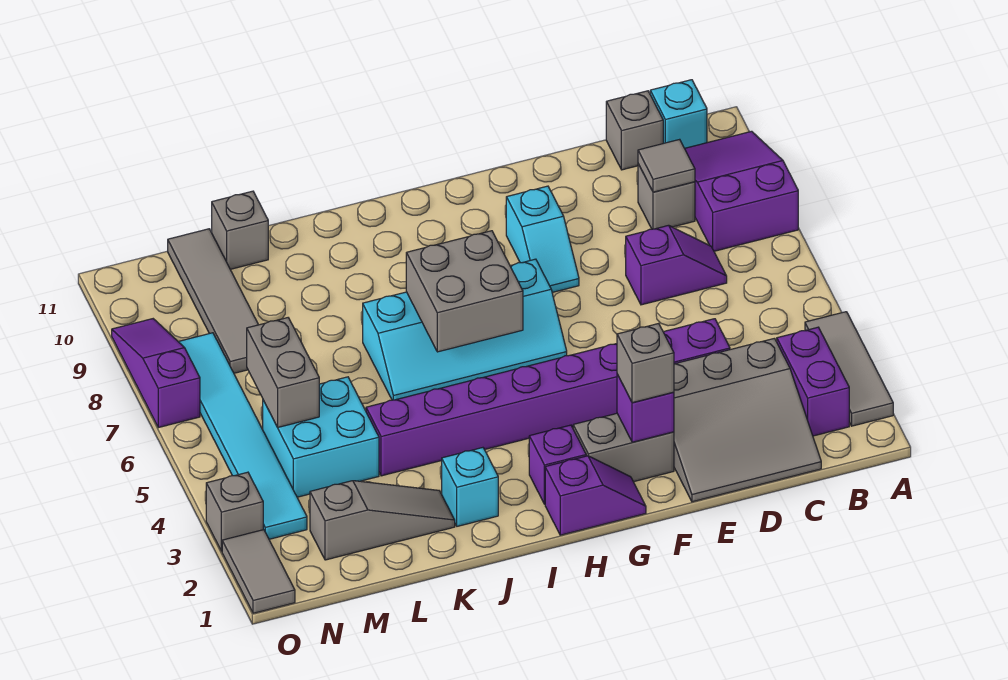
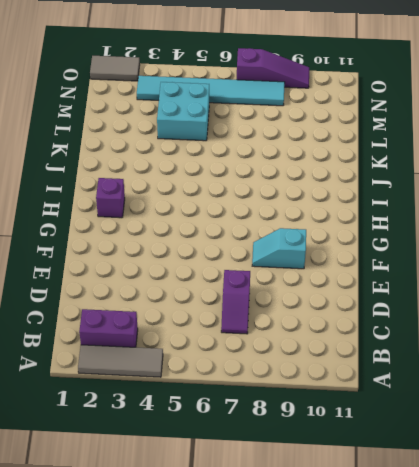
none -> purple 2x3 slope [685,131,798,251]
none -> cyan 1x1 brick [650,80,707,148]
none -> grey 3x3 slope [674,338,821,502]

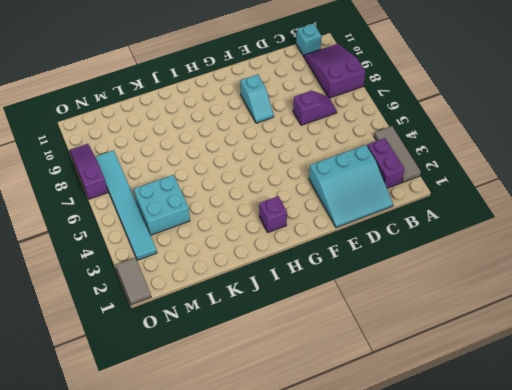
cyan 3x3 slope [309,145,393,228] -> grey 3x3 slope [674,338,821,502]
none -> grey 1x1 brick [638,164,695,229]
none -> grey 1x1 brick [606,91,663,170]
none -> purple 1x8 brick [366,319,730,476]

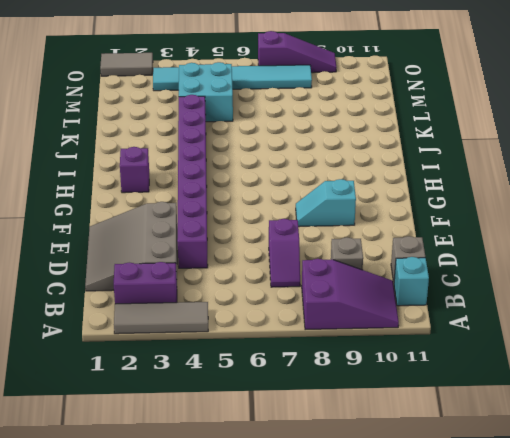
none -> grey 1x2 brick [573,413,674,482]
none -> purple 1x2 slope [545,456,646,535]
none -> cyan 2x4 slope [363,259,567,400]

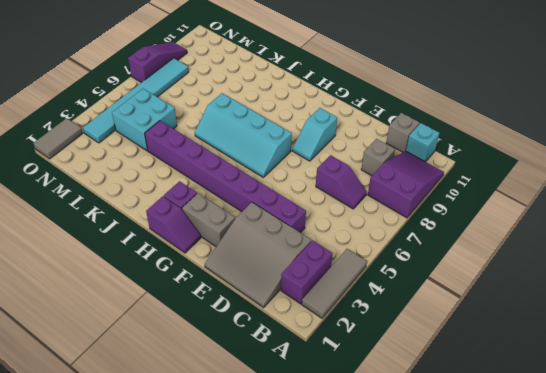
none -> cyan 1x1 brick [442,448,498,526]
none -> grey 1x3 slope [310,481,455,560]
none -> grey 1x1 brick [212,191,268,269]

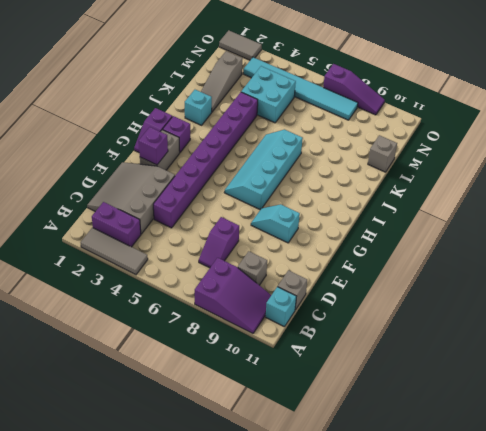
none -> grey 1x4 tile [168,229,258,373]
none -> grey 1x1 brick [206,472,263,551]
none -> grey 1x1 tile [638,139,695,192]

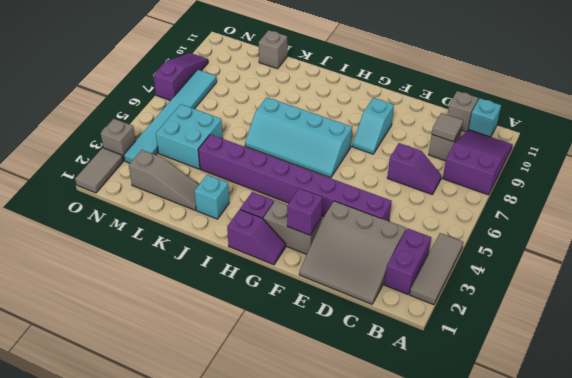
none -> grey 1x4 tile [168,229,258,373]
none -> grey 2x2 brick [406,231,523,352]
none -> grey 1x2 brick [247,318,319,427]

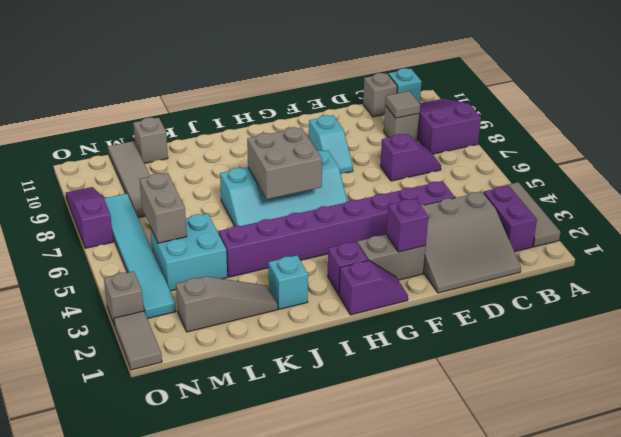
none -> grey 1x1 brick [617,323,674,403]

